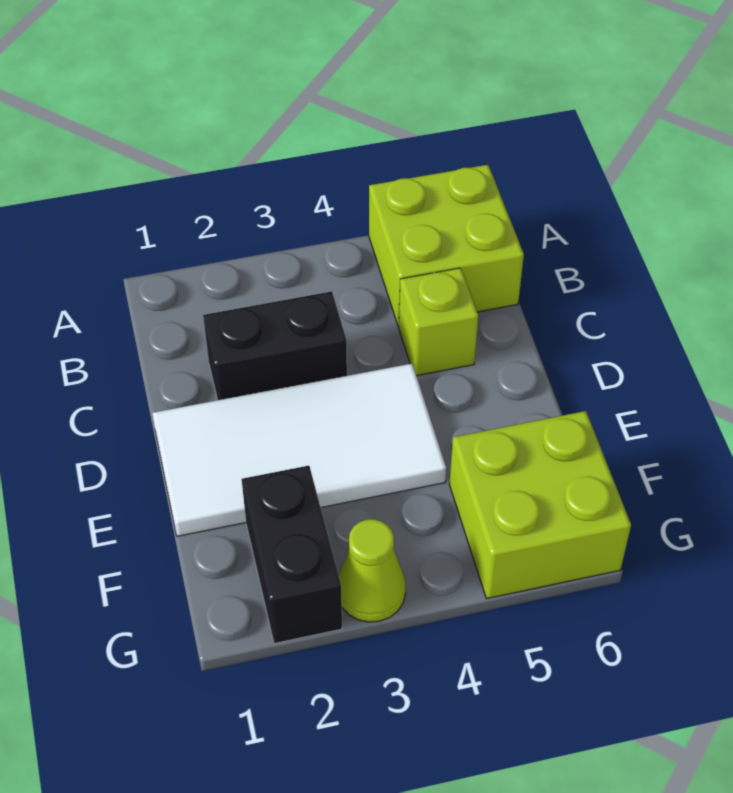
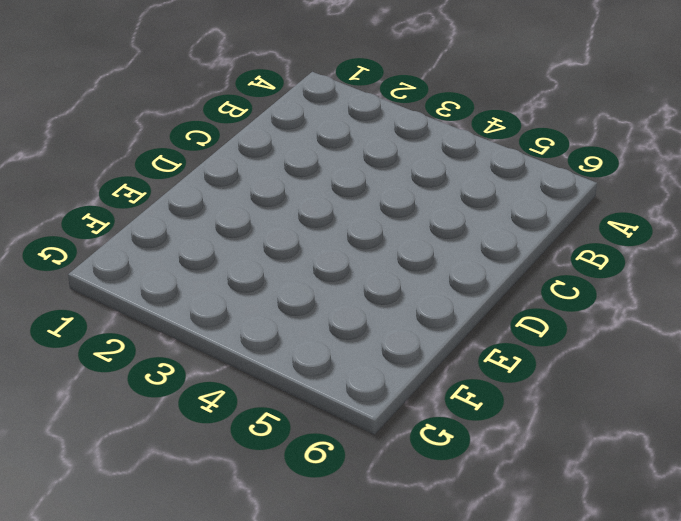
none -> lime 2x2 brick [369,165,524,327]
none -> black 1x2 brick [203,291,347,400]

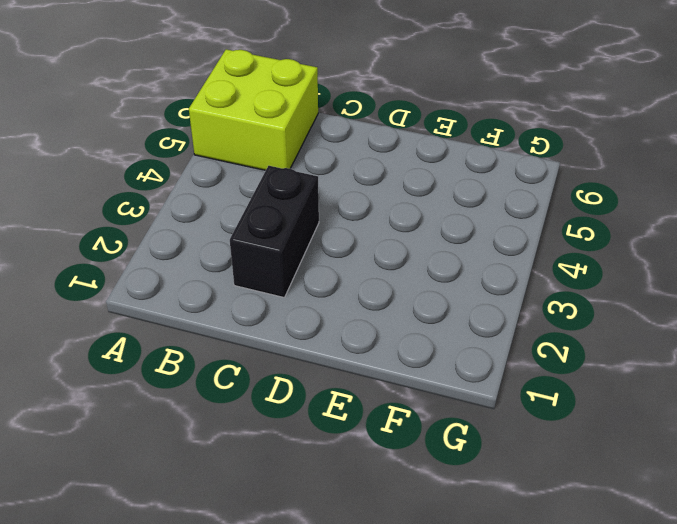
none -> lime 1x1 brick [399,268,478,376]
none -> white 2x4 tile [152,364,446,536]

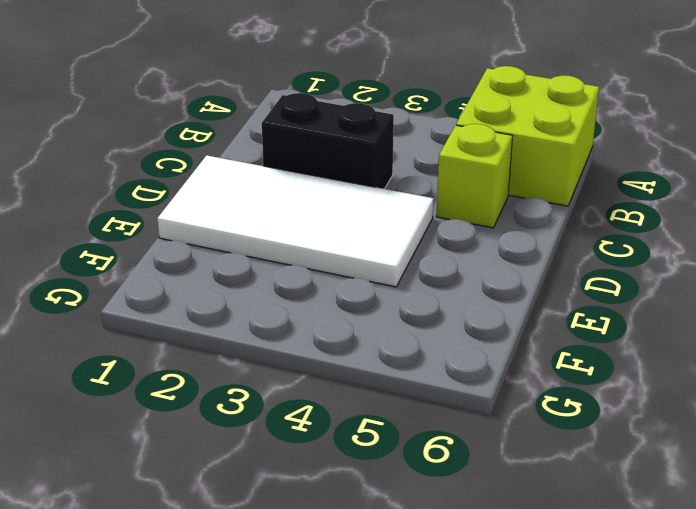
none -> black 1x2 brick [242,466,342,644]
none -> lime 2x2 brick [449,411,631,598]

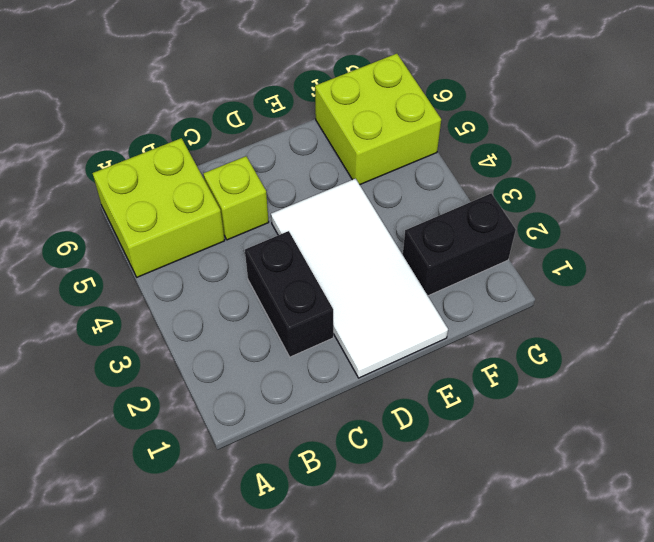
none -> lime 1x1 cone [339,519,406,622]

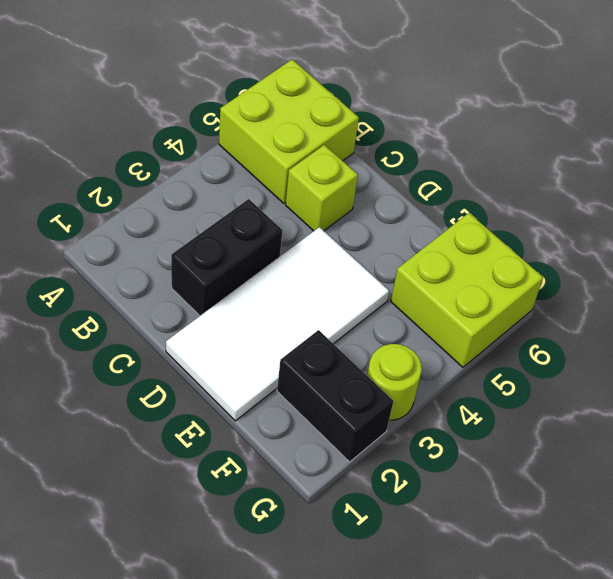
lime 1x1 round brick [367,344,422,420] -> lime 1x1 cone [339,519,406,622]

